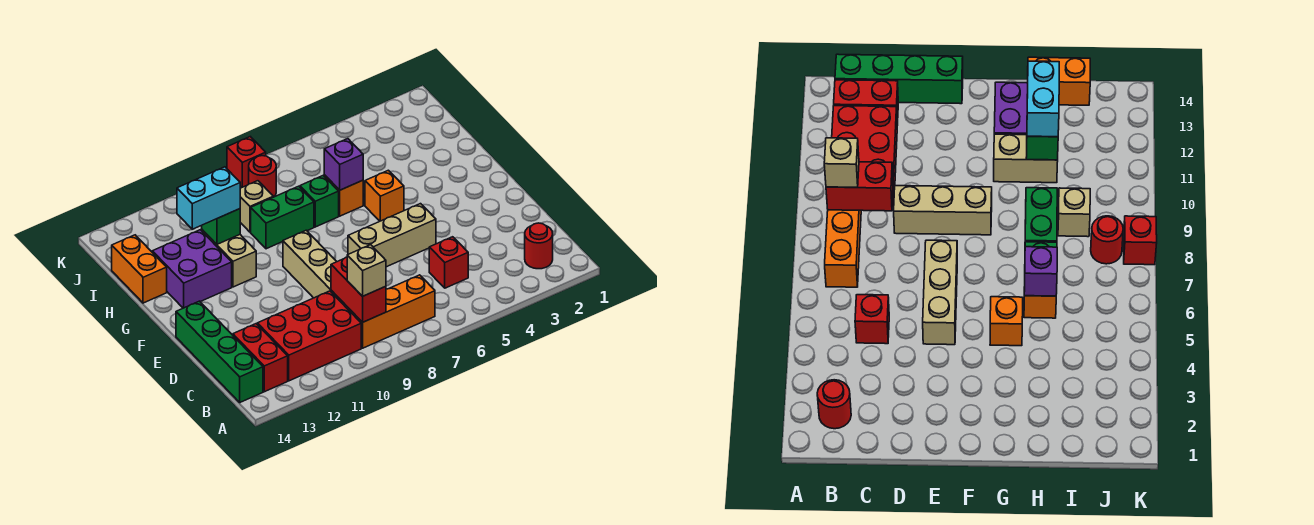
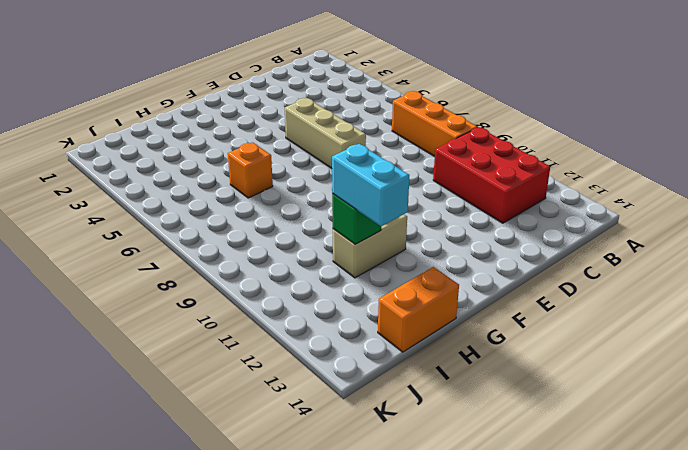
none -> red 1x1 round brick [525,223,553,269]
none -> red 1x2 brick [233,324,288,392]
none -> green 1x4 brick [176,301,263,402]

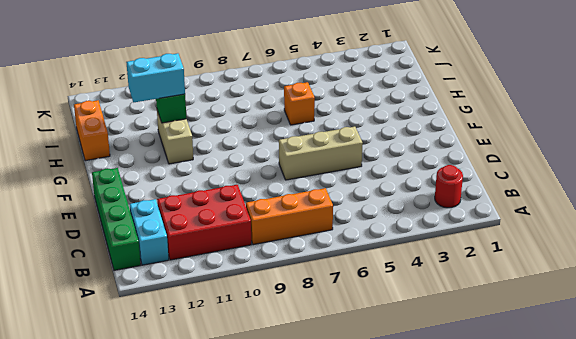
cyan 1x2 brick [129,199,169,265] -> red 1x2 brick [233,324,288,392]
none -> red 1x1 brick [429,237,468,288]
none -> tan 1x3 brick [283,230,347,308]
none -> orange 1x1 brick [365,170,404,221]

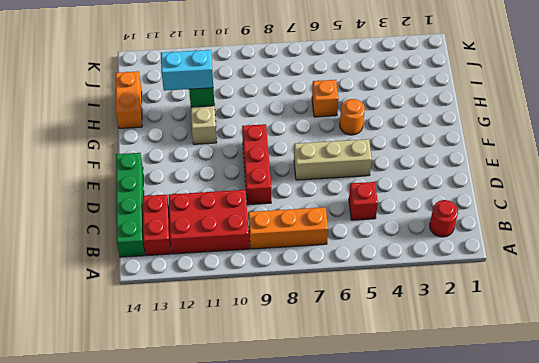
red 1x3 brick [242,124,271,205] -> tan 1x3 brick [283,230,347,308]
orange 1x1 round brick [340,99,365,135] -> orange 1x1 brick [365,170,404,221]
none -> purple 2x2 brick [152,230,232,308]
none -> green 1x1 brick [300,176,339,227]
none -> green 1x2 brick [251,186,314,249]

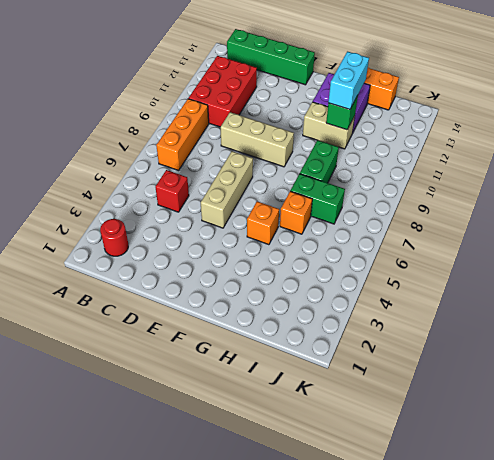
green 1x2 brick [290,174,345,224] -> green 1x1 brick [300,176,339,227]
none -> red 1x2 brick [233,324,288,392]
none -> tan 1x1 brick [240,181,273,232]
none -> red 1x1 round brick [249,156,276,197]

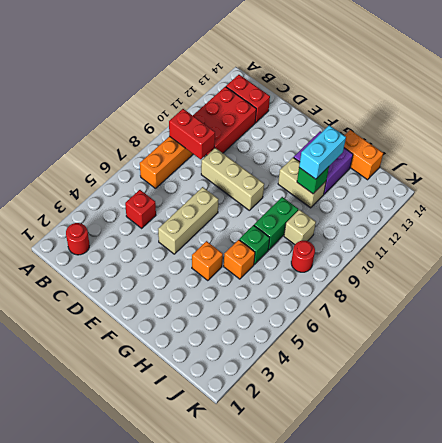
none -> green 1x4 brick [176,301,263,402]
none -> red 1x1 brick [227,137,266,187]
none -> purple 1x1 brick [324,139,363,190]

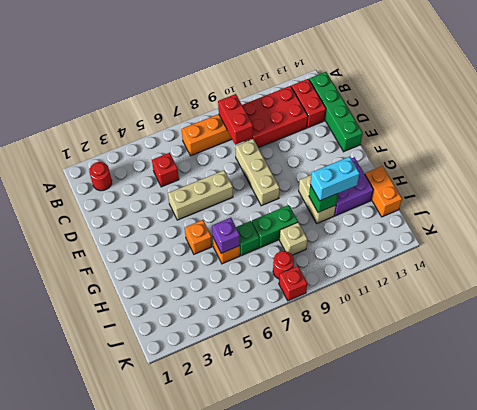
none -> tan 1x1 brick [347,245,386,296]

